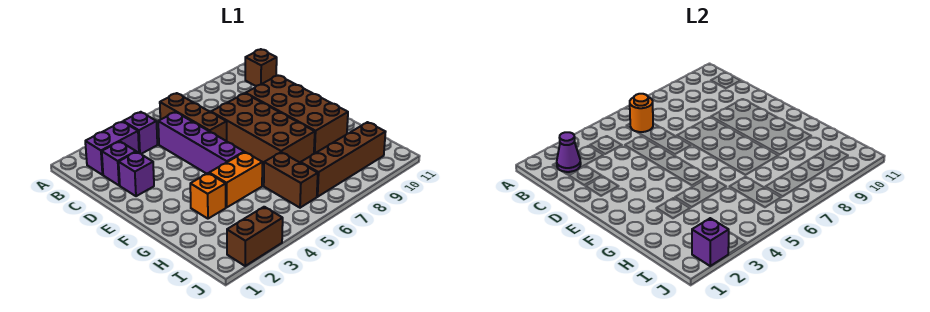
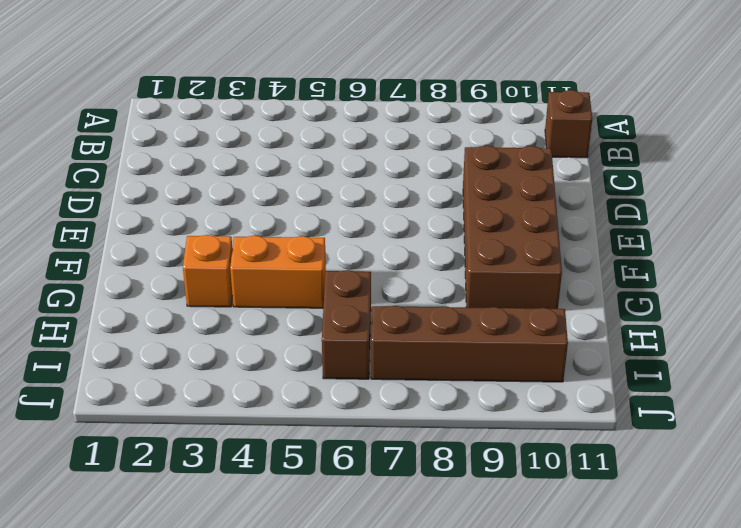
none -> purple 1x2 brick [85,122,139,175]
none -> purple 1x1 brick [123,112,157,154]
none -> brown 1x3 brick [160,93,227,141]

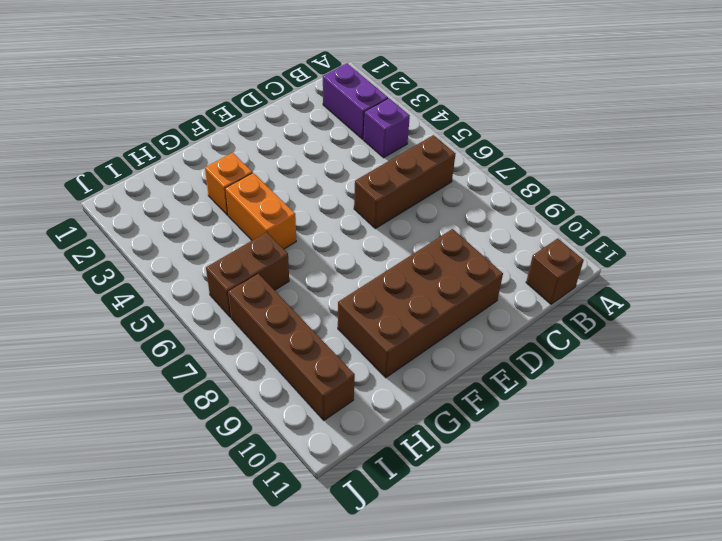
none -> purple 1x1 brick [102,142,136,185]
none -> purple 1x4 brick [158,112,244,174]
none -> purple 1x1 brick [119,152,154,196]

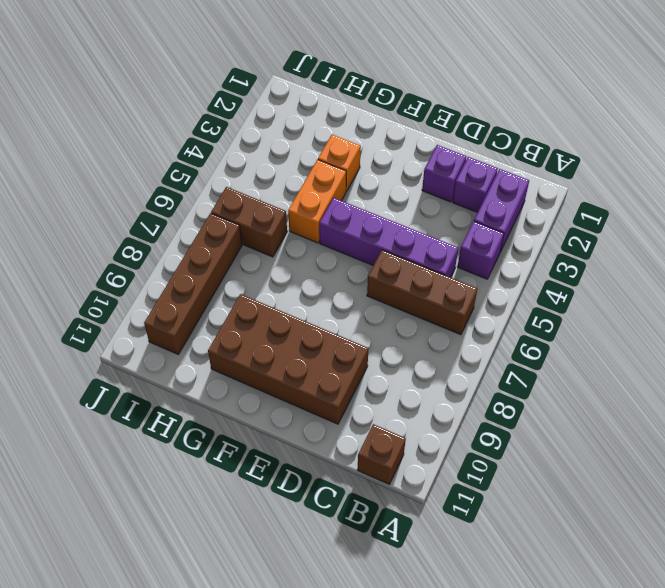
none -> brown 2x4 brick [211,93,315,166]
none -> brown 1x2 brick [227,207,283,266]
none -> purple 1x1 cone [557,132,581,172]

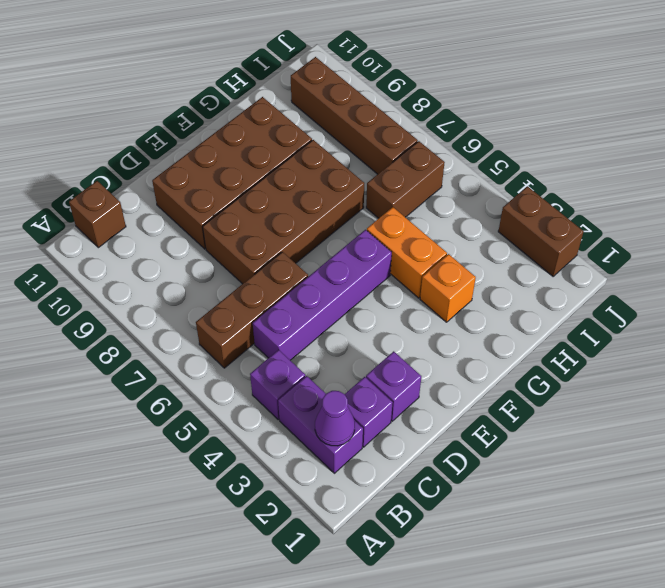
none -> orange 1x1 round brick [630,94,653,132]
none -> purple 1x1 brick [692,218,729,266]

